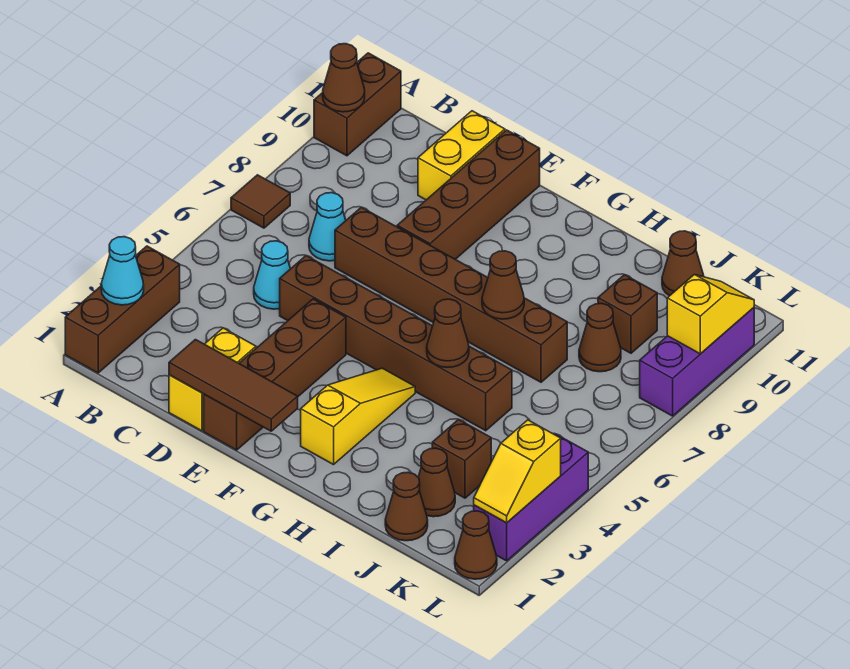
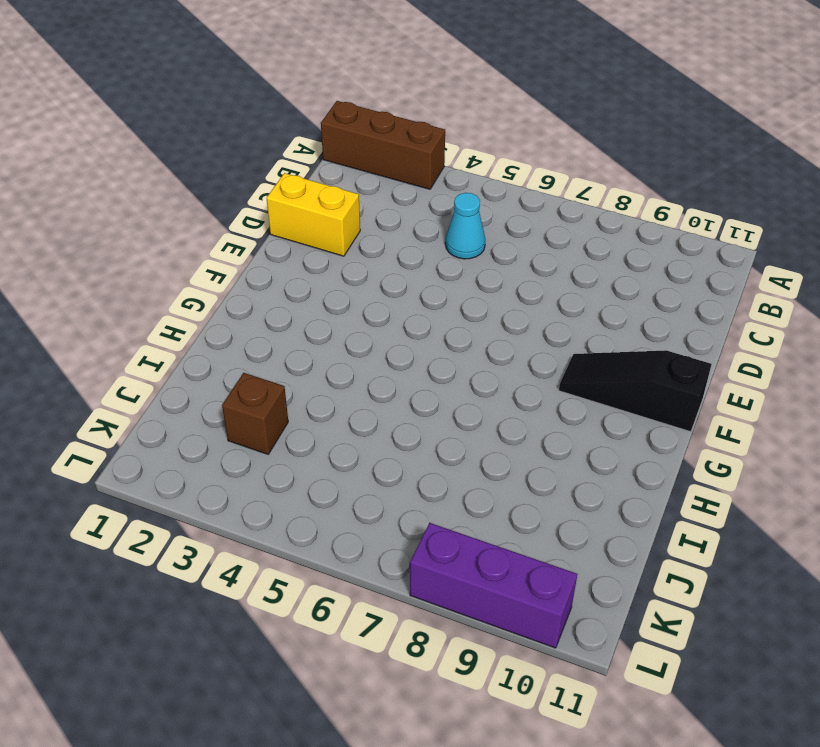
black 1x3 slope [559,350,712,432] -> none
none -> brown 1x1 tile [231,175,290,228]
none -> brown 1x2 brick [314,53,401,156]
none -> cyan 1x1 cone [309,193,346,261]

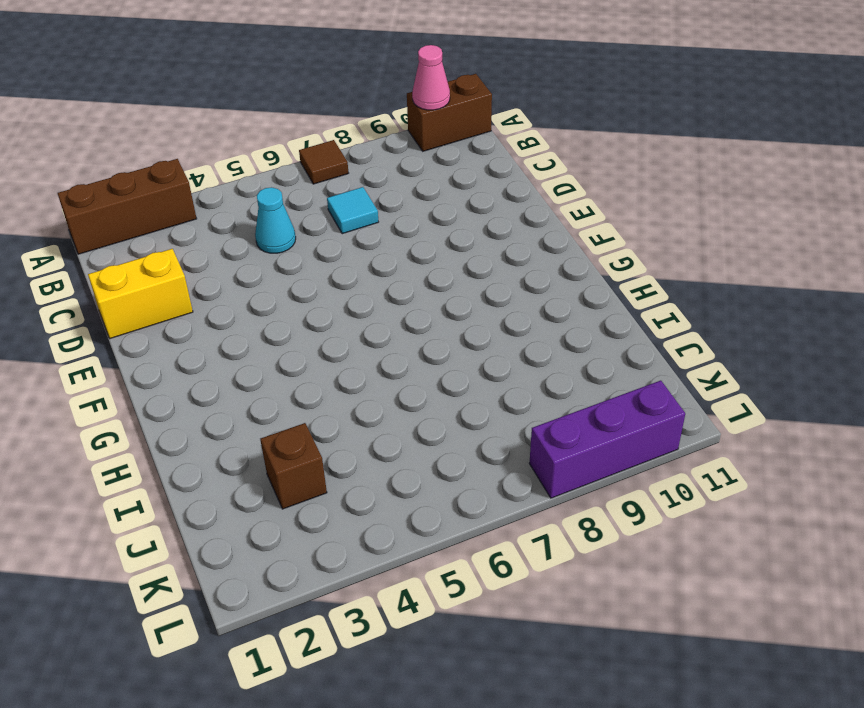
pink 1x1 cone [412,45,450,110] -> brown 1x1 cone [323,44,365,112]
cyan 1x1 tile [327,187,378,234] -> cyan 1x1 cone [309,193,346,261]
none -> brown 1x6 brick [280,256,512,431]
none -> brown 1x6 brick [335,207,567,382]
none -> yellow 1x2 brick [418,111,505,200]

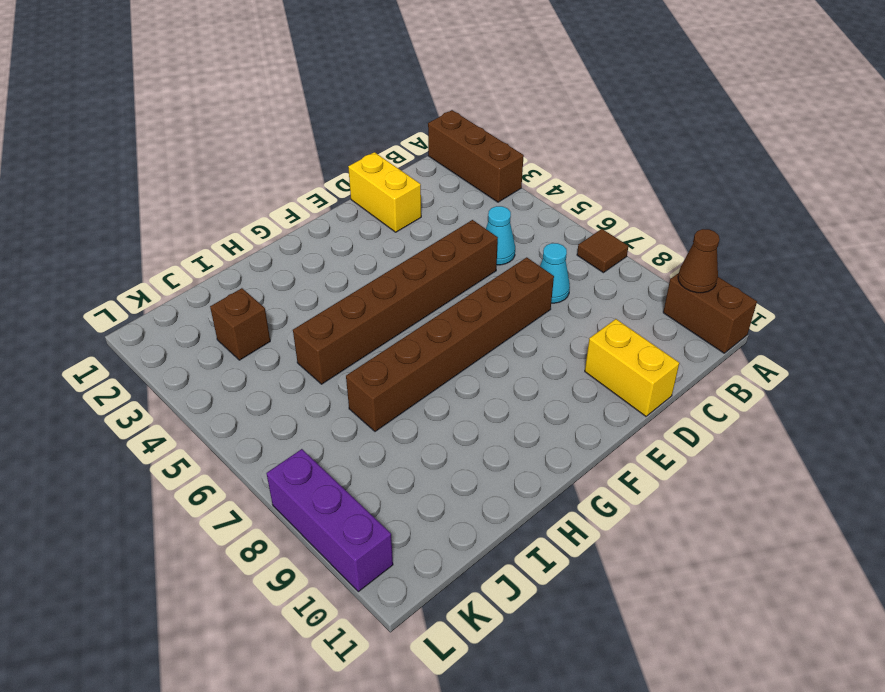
none -> brown 1x4 brick [204,299,346,450]
none -> brown 1x4 brick [397,130,540,259]
none -> yellow 1x3 slope [301,368,415,465]

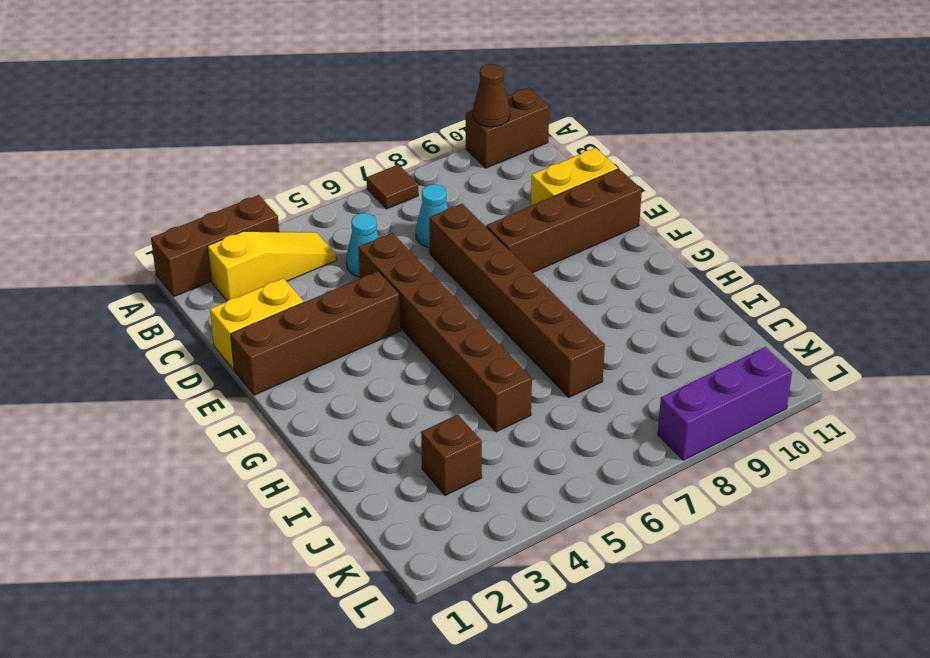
yellow 1x3 slope [208,231,336,301] -> yellow 1x3 slope moved to [301,368,415,465]
none -> brown 1x1 cone [385,472,428,541]
none -> brown 1x1 cone [418,448,455,517]
none -> brown 1x1 cone [579,303,621,372]

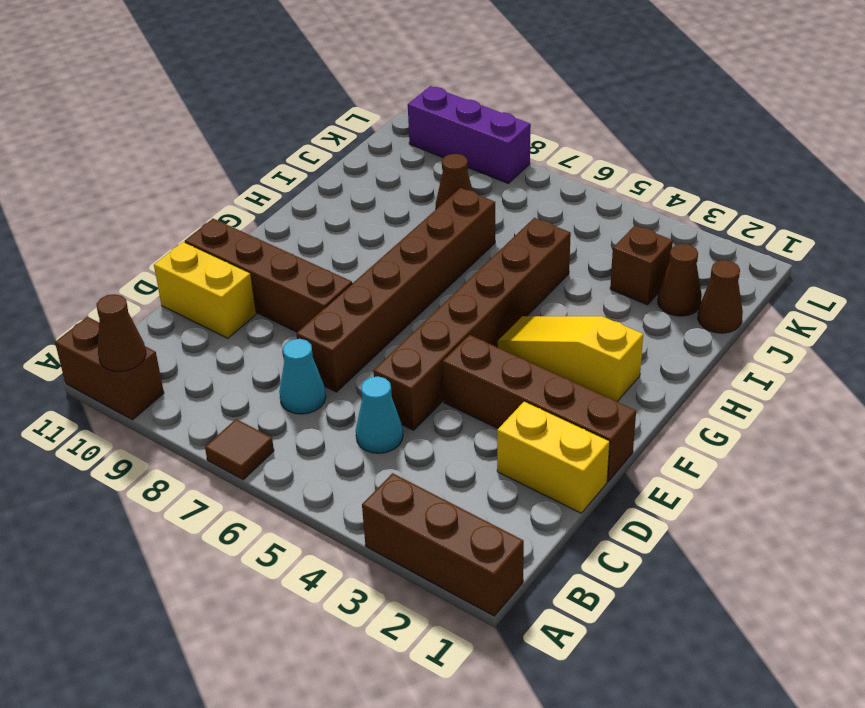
none -> brown 1x1 brick [598,275,657,353]
none -> brown 1x1 cone [662,231,704,296]
none -> brown 1x1 cone [455,511,497,579]

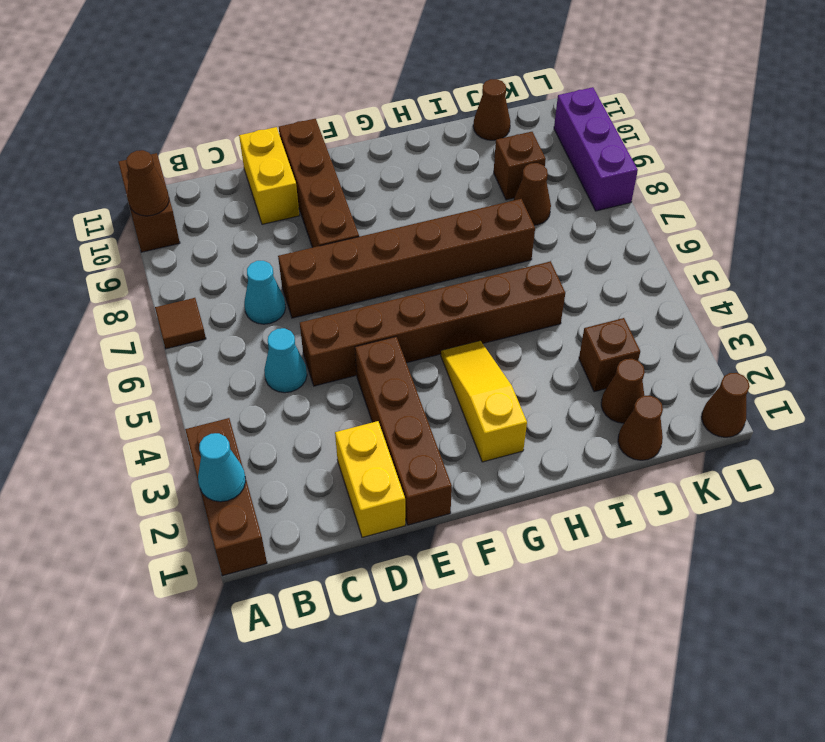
none -> purple 1x3 brick [474,434,588,561]
none -> brown 1x3 tile [169,340,298,431]
none -> brown 1x1 cone [427,299,469,367]

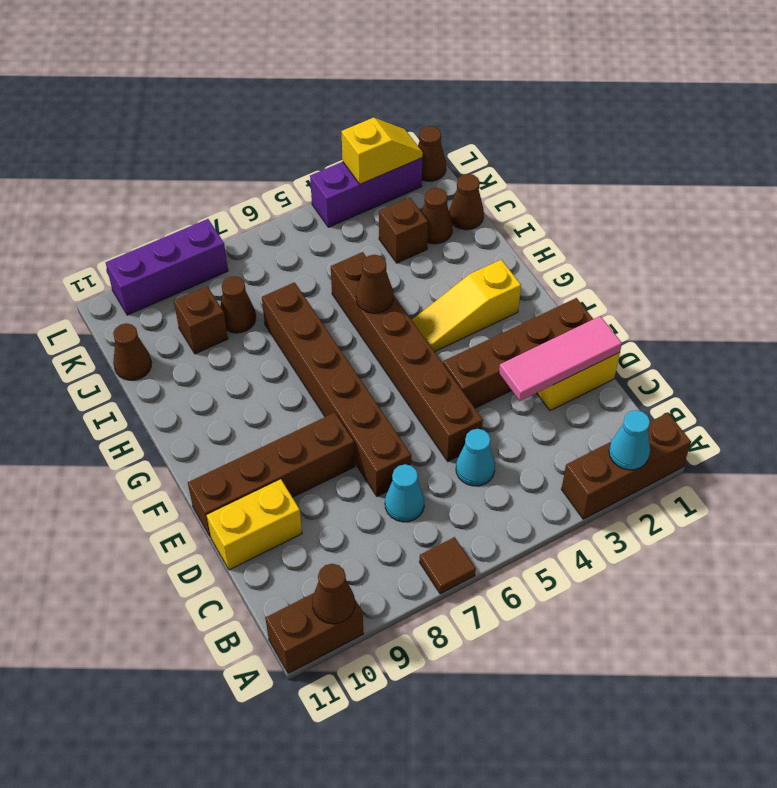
pink 1x3 tile [499,316,622,401] -> brown 1x3 tile [169,340,298,431]
none -> brown 1x1 cone [482,251,524,319]
none -> yellow 1x2 slope [667,275,754,354]

